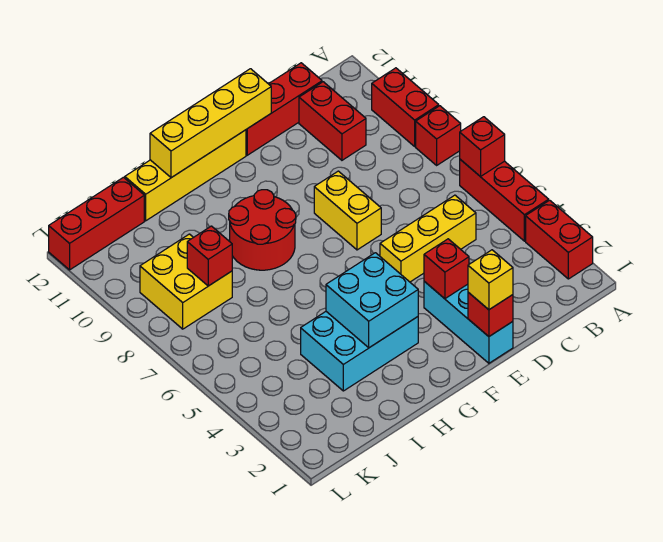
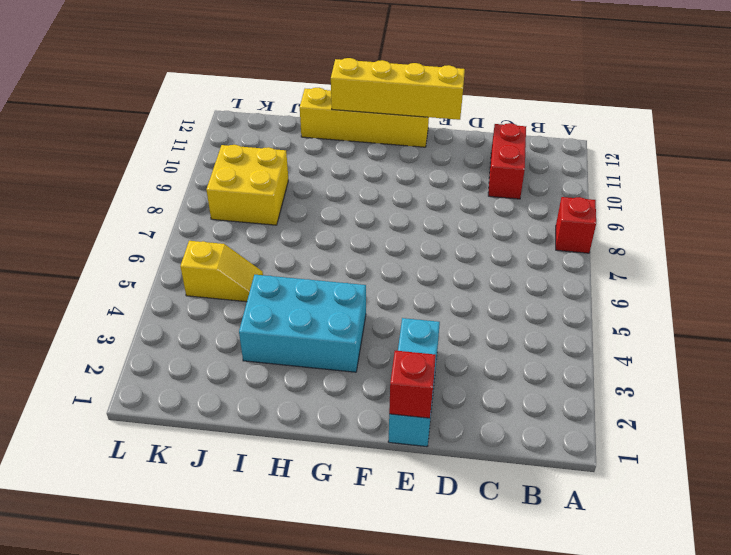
yellow 1x2 slope [180,241,263,302] -> none
none -> red 1x2 brick [526,200,593,279]
none -> red 1x3 brick [460,159,549,241]
none -> red 1x2 brick [372,68,439,146]

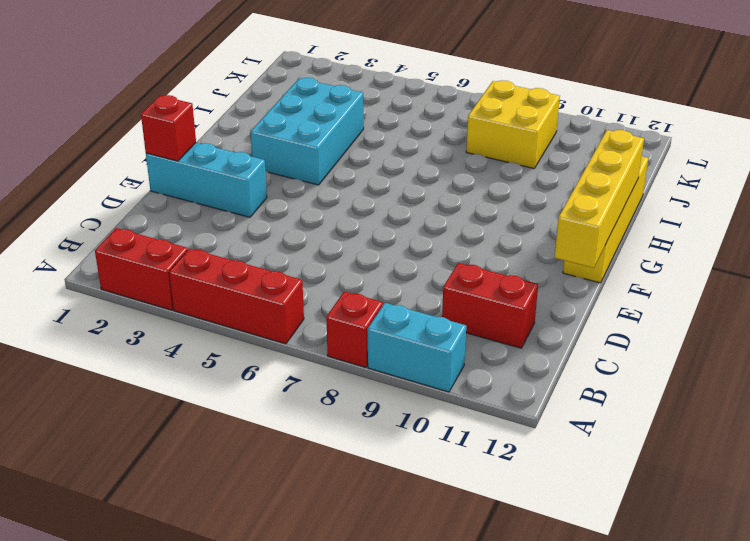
cyan 1x2 brick [368,303,466,392] -> red 1x2 brick [372,68,439,146]
none -> yellow 1x3 brick [380,195,476,282]
none -> red 1x3 brick [246,63,322,155]
none -> yellow 1x2 brick [314,171,381,250]

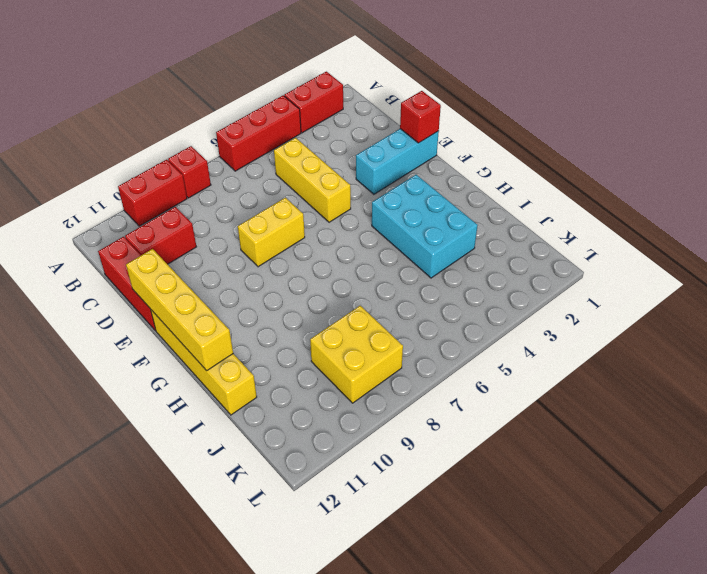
none -> red 2x2 round brick [229,190,296,270]
none -> red 1x3 brick [49,177,144,270]
none -> red 1x1 brick [460,117,505,177]

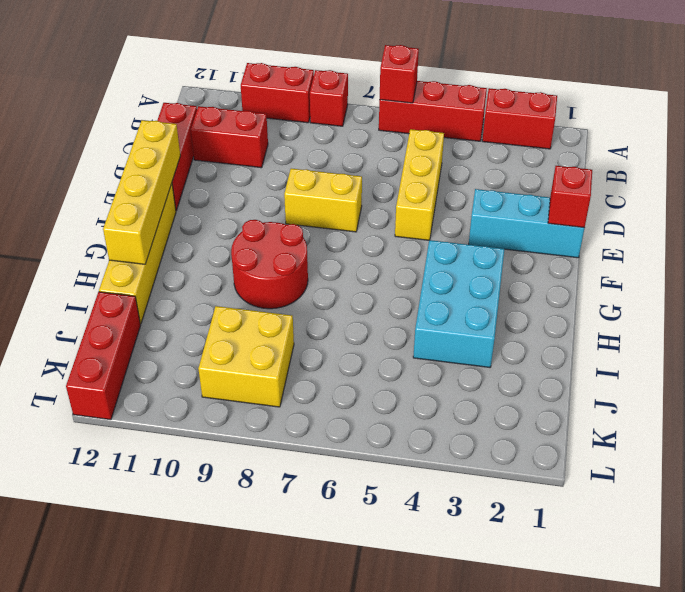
none -> red 1x1 brick [424,239,469,299]
none -> cyan 2x2 brick [326,253,418,348]
none -> red 1x1 brick [187,226,232,286]

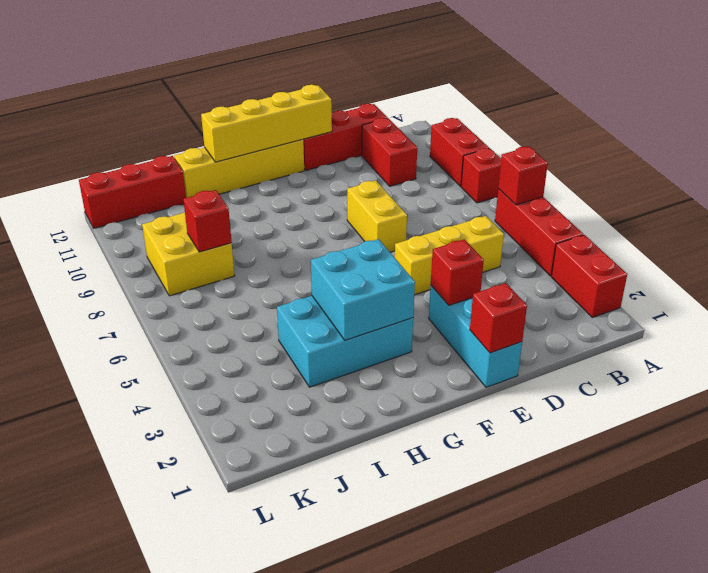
none -> red 2x2 round brick [229,190,296,270]
none -> yellow 1x1 brick [468,250,513,310]

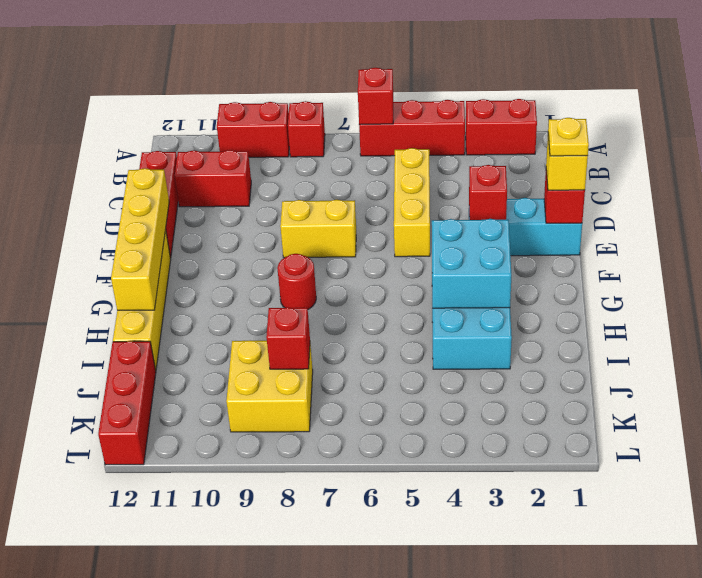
yellow 1x1 plate [548,118,589,156] -> none
red 1x1 round brick [277,254,316,309] -> red 2x2 round brick [229,190,296,270]

